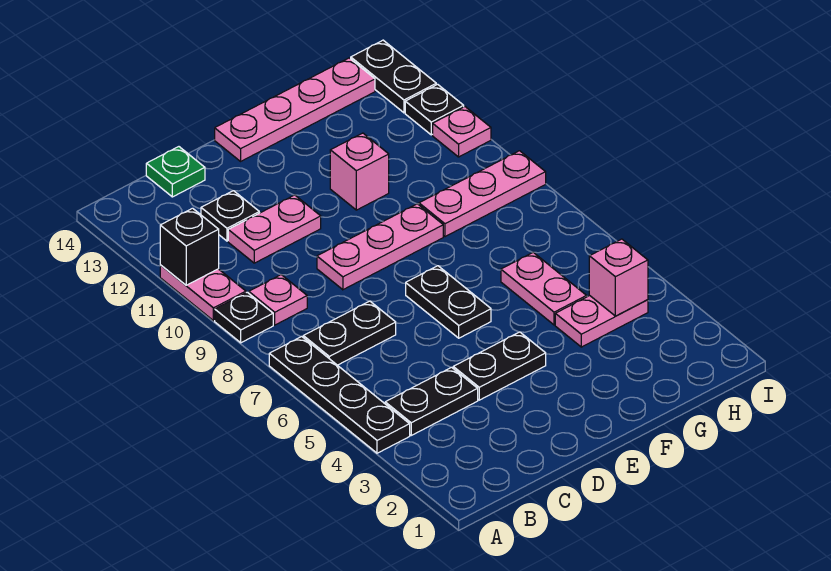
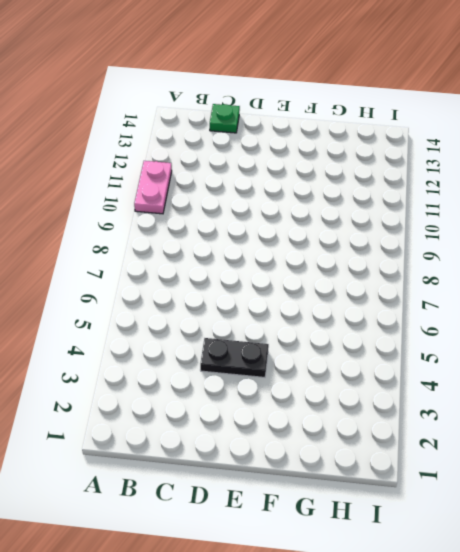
none -> black 1x4 plate [269,336,410,453]
none -> black 1x1 plate [215,292,273,343]
none -> black 1x2 plate [385,367,478,435]

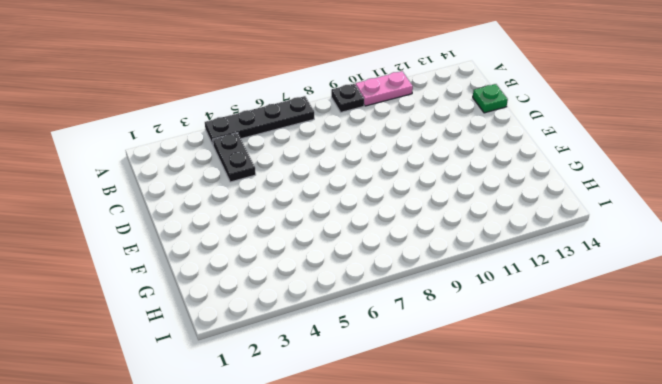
none -> black 1x2 plate [303,301,396,365]
none -> pink 1x1 plate [249,275,307,325]
none -> pink 1x2 plate [228,195,321,263]

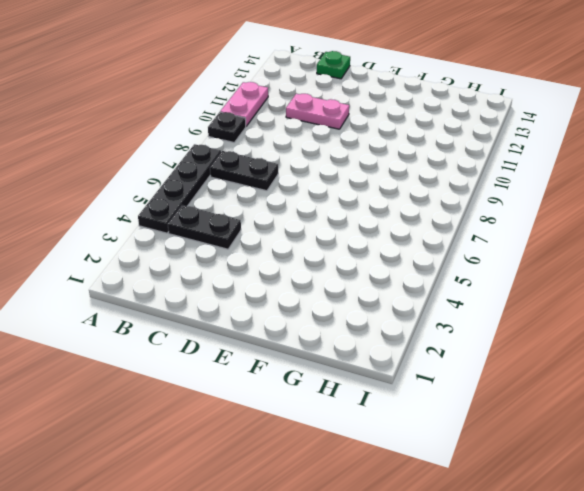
none -> pink 1x1 plate [249,275,307,325]
none -> black 1x1 plate [201,191,259,241]
none -> black 1x2 plate [453,332,546,400]

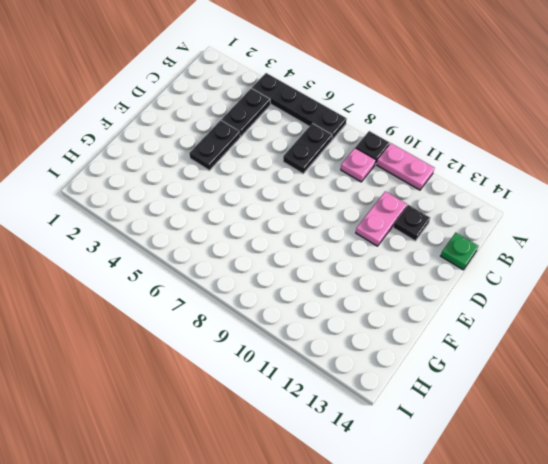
none -> pink 1x3 plate [317,204,443,290]
none -> black 1x2 plate [406,266,491,338]
none -> pink 1x4 plate [215,58,375,161]

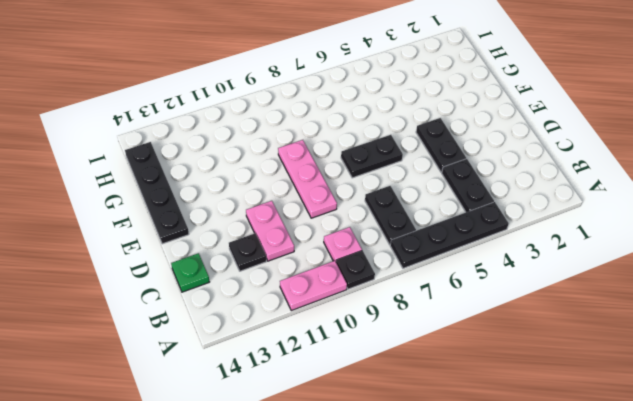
black 1x4 plate [125,142,189,244] -> pink 1x4 plate [215,58,375,161]
none -> pink 1x1 brick [330,133,389,210]
none -> pink 1x2 plate [555,296,648,347]
none -> pink 1x2 plate [501,252,587,325]

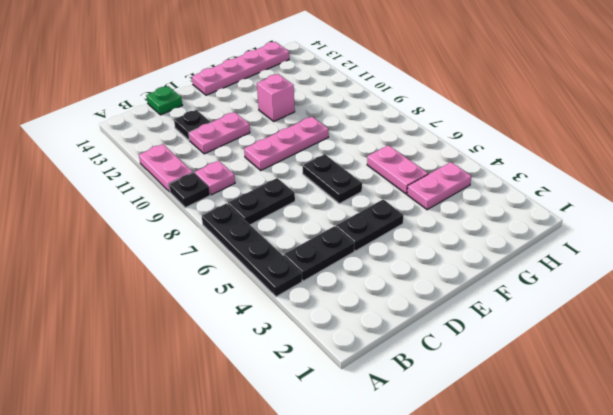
none -> pink 1x3 plate [419,151,546,237]
none -> pink 1x1 plate [433,107,491,157]
none -> black 1x1 plate [405,84,464,135]

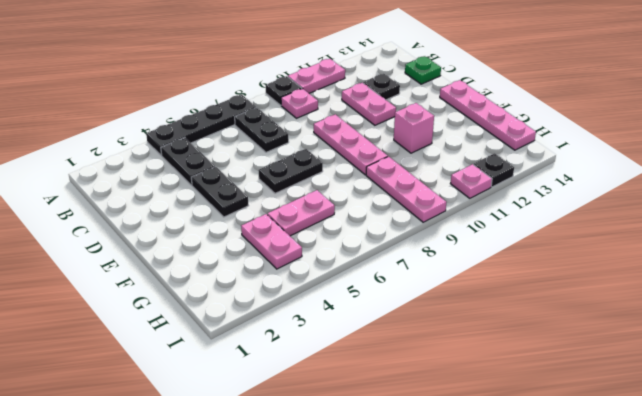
none -> black 1x2 plate [351,40,436,113]
none -> black 1x1 brick [160,208,219,285]
none -> pink 1x1 brick [589,239,648,316]

